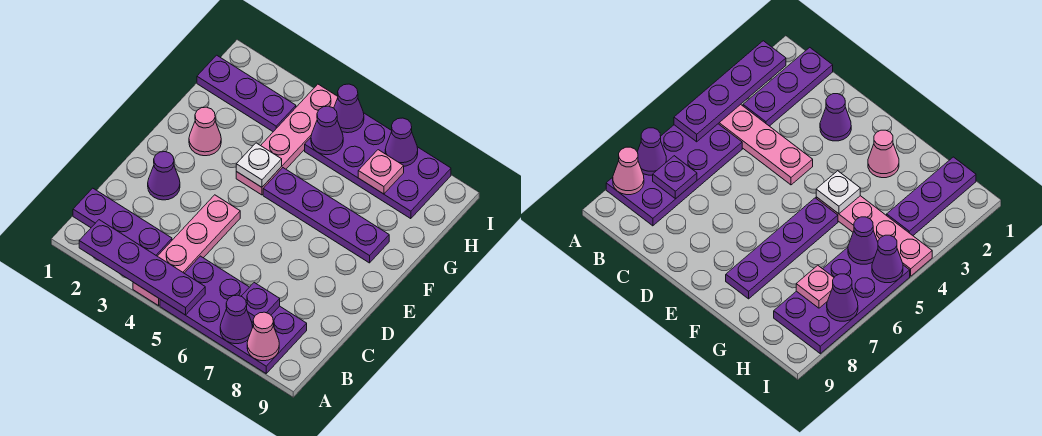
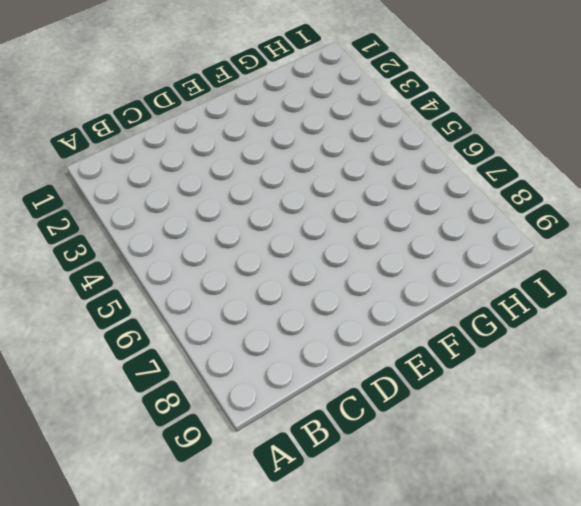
none -> pink 1x4 plate [133,195,240,306]
none -> purple 2x4 plate [160,256,307,373]
none -> purple 1x3 plate [73,188,172,256]

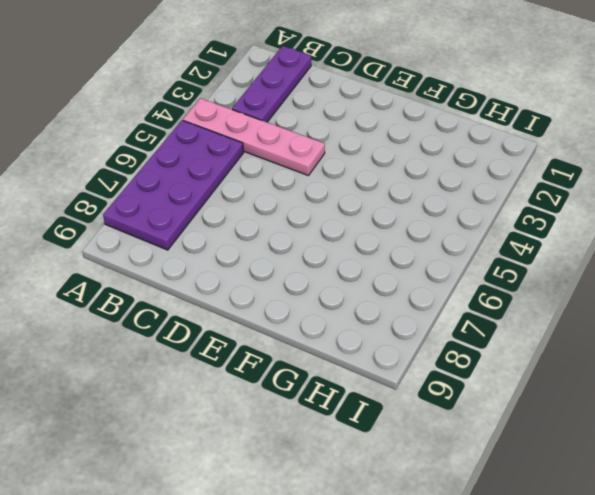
none -> purple 1x1 cone [148,152,180,200]
none -> pink 1x1 cone [189,107,221,156]
none -> pink 1x4 plate [236,84,338,195]

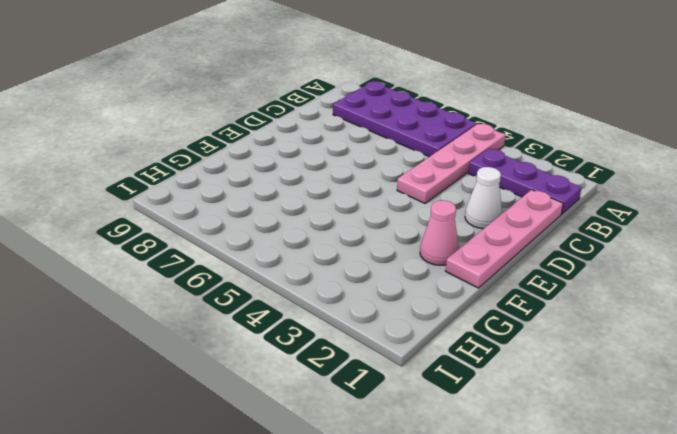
pink 1x4 plate [446,190,563,288] -> pink 1x4 plate moved to [236,84,338,195]
white 1x1 cone [465,167,502,229] -> purple 1x1 cone [148,152,180,200]
none -> purple 1x4 plate [263,168,389,263]
none -> purple 1x3 plate [197,55,296,132]
none -> purple 2x4 plate [305,113,451,219]

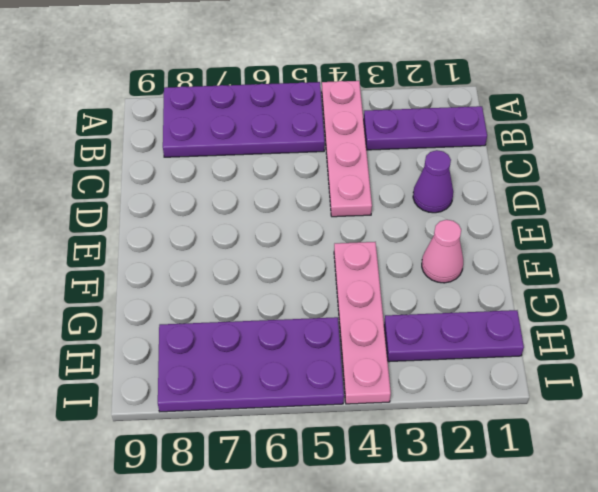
none -> purple 1x4 plate [263,168,389,263]
none -> purple 1x4 plate [79,220,205,315]
none -> purple 1x1 cone [220,295,253,344]

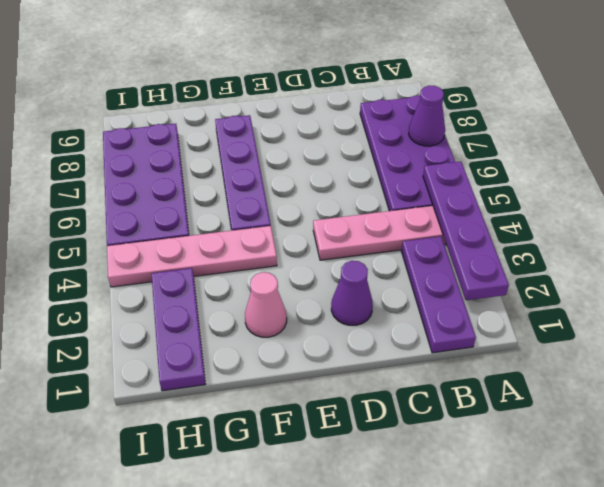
none -> pink 1x1 cone [247,312,279,361]
none -> purple 1x1 plate [241,283,280,322]
none -> white 1x1 plate [236,143,282,187]

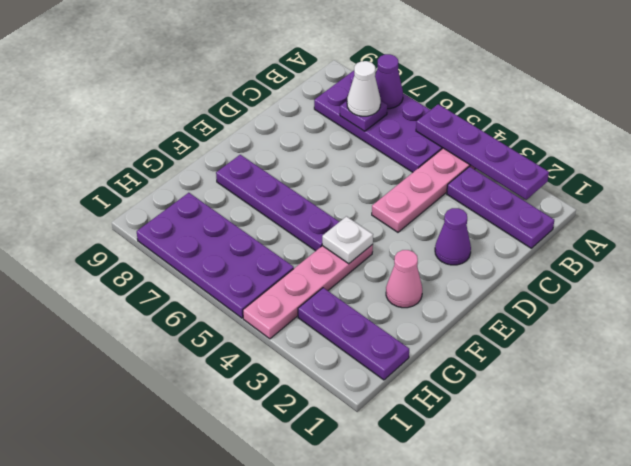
white 1x1 cone [347,61,381,116] -> none
none -> pink 1x1 cone [247,312,279,361]
none -> purple 1x1 cone [311,106,343,155]
none -> pink 1x1 plate [358,150,404,194]

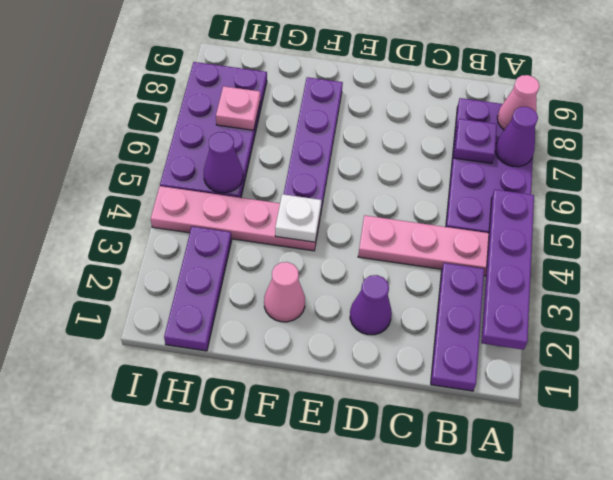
none -> purple 1x1 cone [334,84,364,133]
none -> purple 1x1 cone [385,118,418,166]

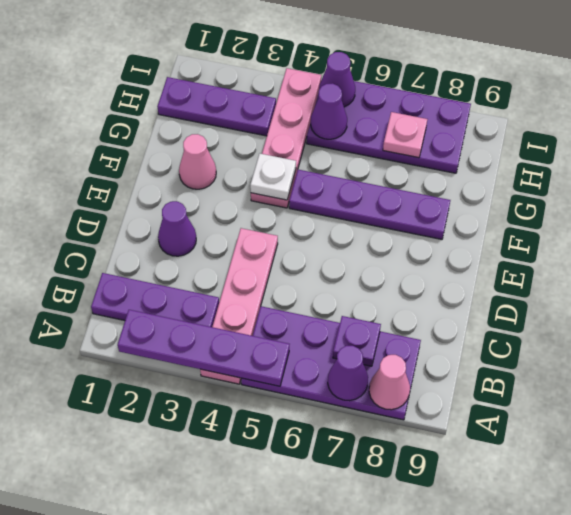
none -> purple 1x1 cone [385,118,418,166]

